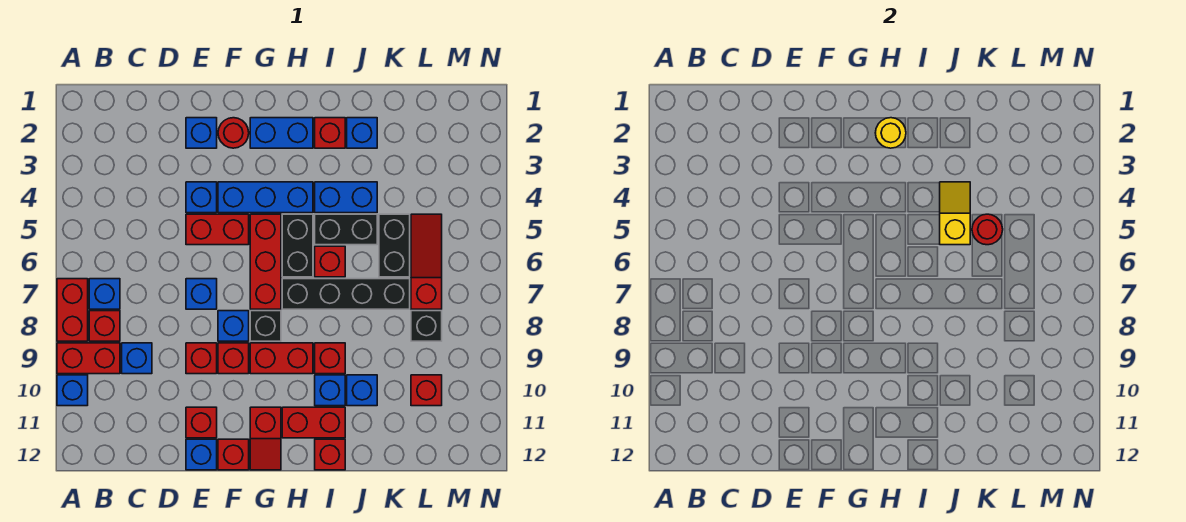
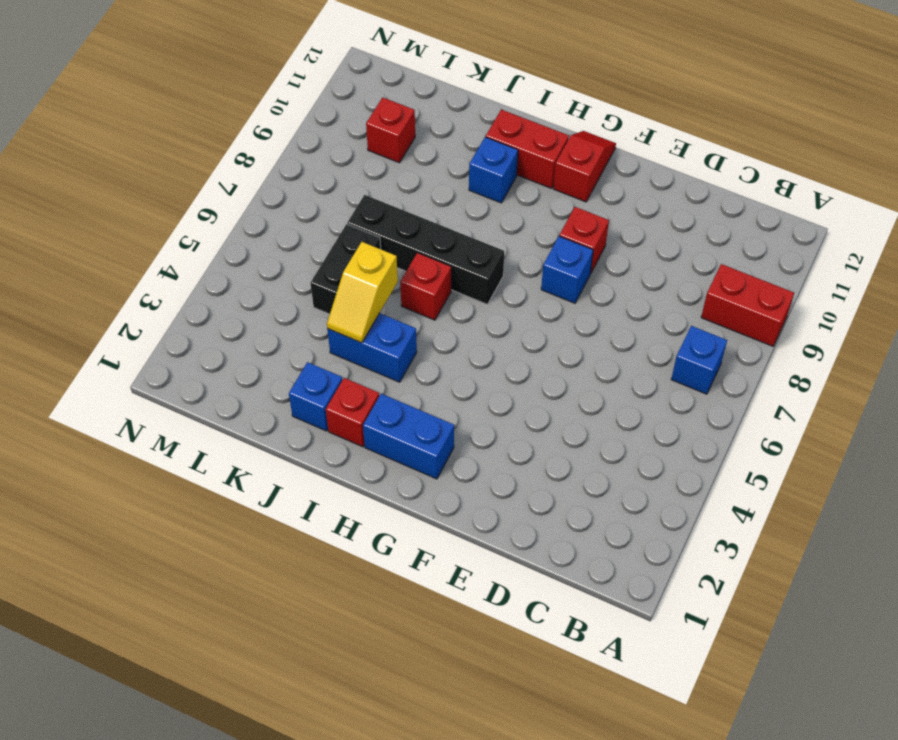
none -> red 1x2 brick [57,279,88,341]
none -> blue 1x1 brick [57,375,88,406]
none -> red 1x1 brick [89,311,120,341]
none -> blue 1x1 brick [122,343,152,374]

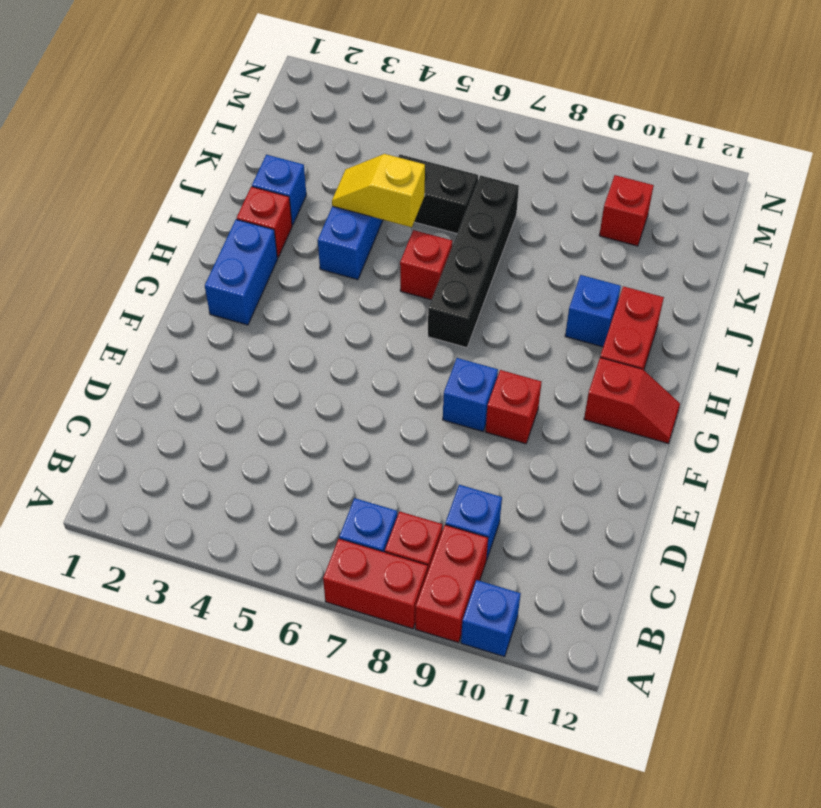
none -> blue 1x1 brick [186,118,217,148]
none -> blue 1x1 brick [186,182,217,213]
none -> red 1x2 brick [186,214,249,245]
none -> blue 1x1 brick [186,279,217,309]

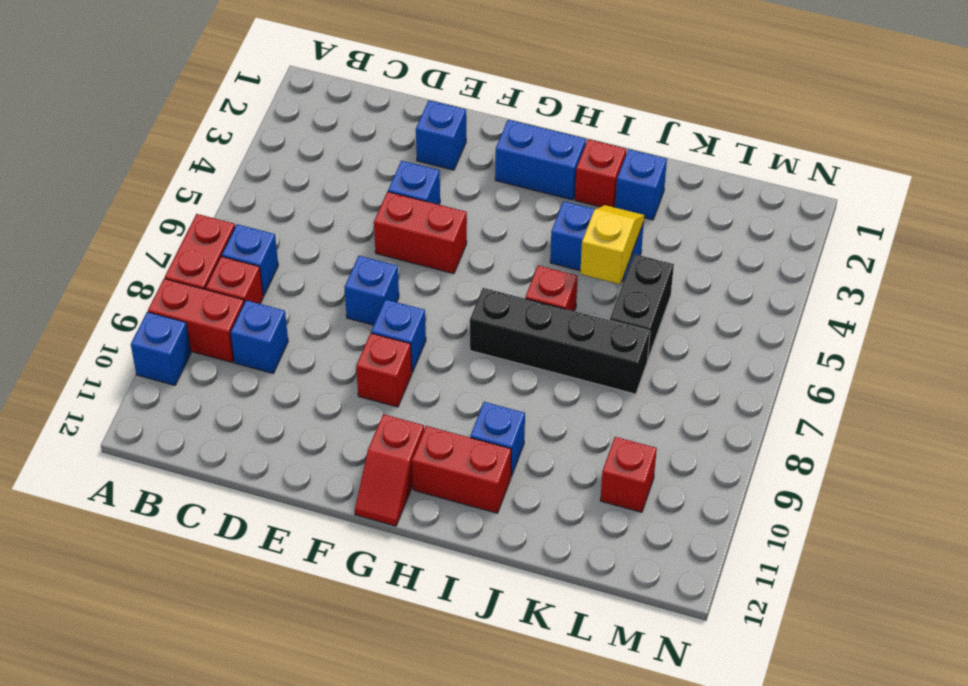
none -> red 1x1 brick [186,343,217,374]
none -> red 1x1 brick [186,407,217,438]
none -> blue 1x1 brick [186,439,217,470]
none -> red 1x1 round brick [218,118,249,148]

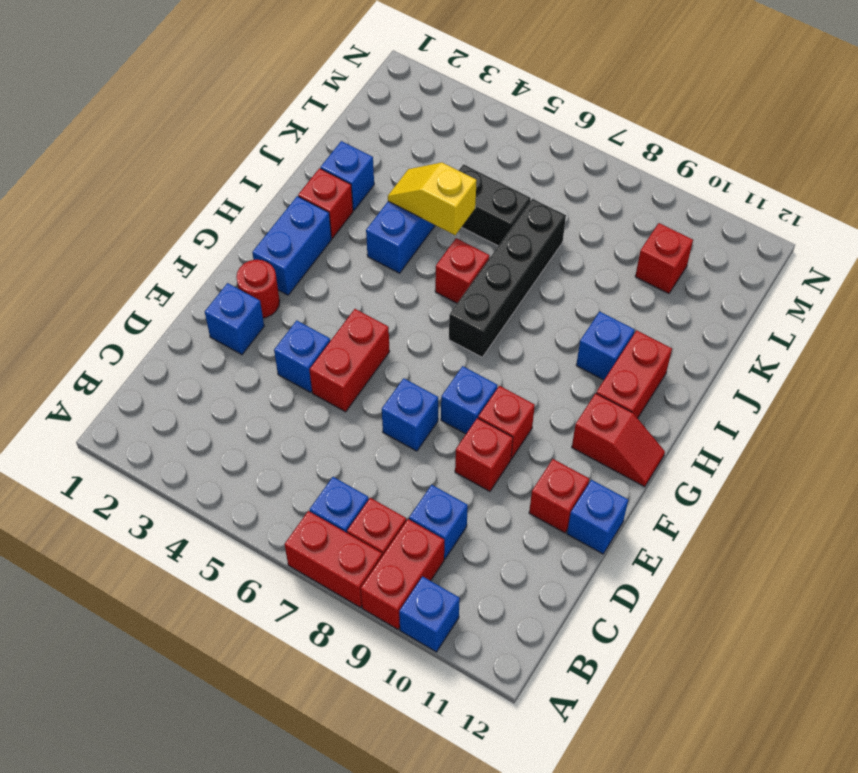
none -> blue 1x3 brick [218,182,313,213]
none -> red 1x1 brick [218,439,249,470]
none -> red 1x3 brick [250,214,281,309]
none -> black 1x1 brick [250,311,281,341]

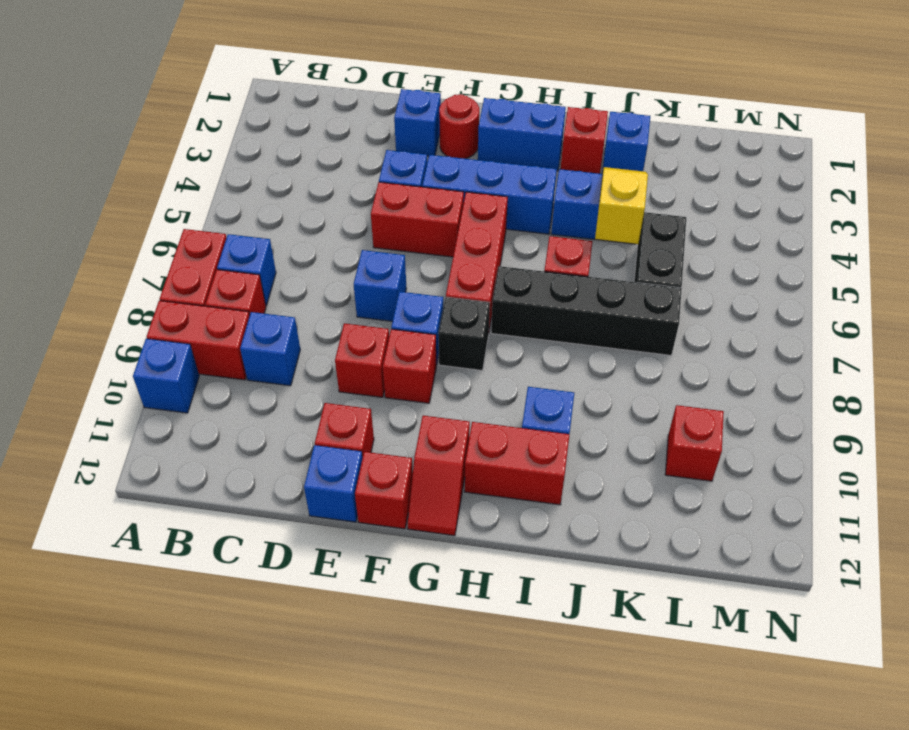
none -> red 1x2 brick [250,343,313,374]
none -> black 1x2 brick [282,214,313,277]
none -> black 1x2 brick [315,214,377,245]
none -> red 1x1 brick [315,343,345,374]

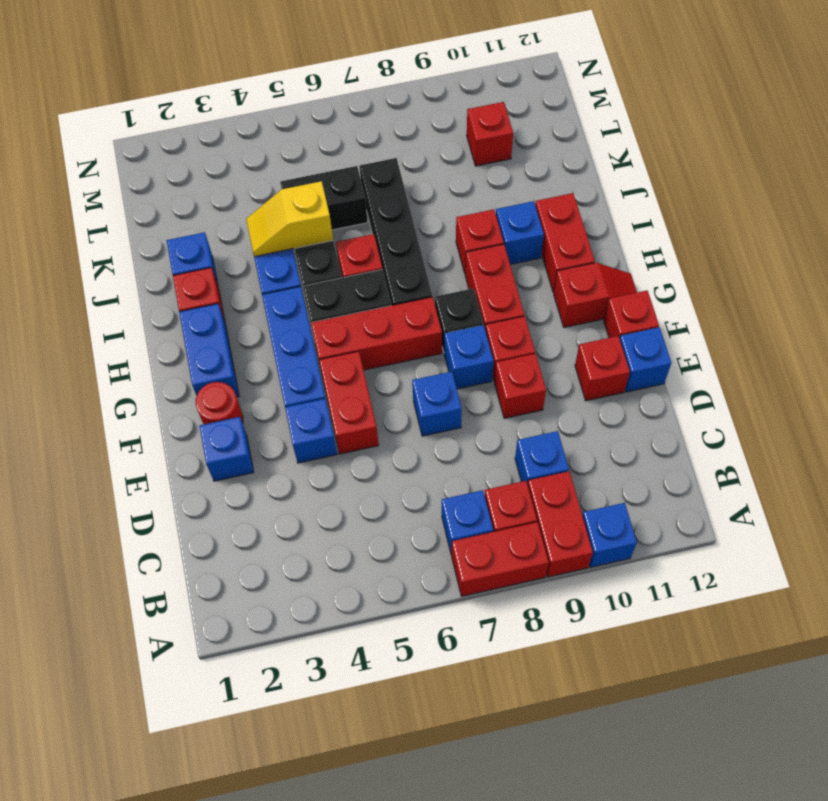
none -> red 1x1 brick [315,439,345,470]
none -> blue 1x1 brick [347,375,377,406]
none -> red 1x3 slope [411,214,442,309]
none -> black 1x1 brick [411,311,442,341]

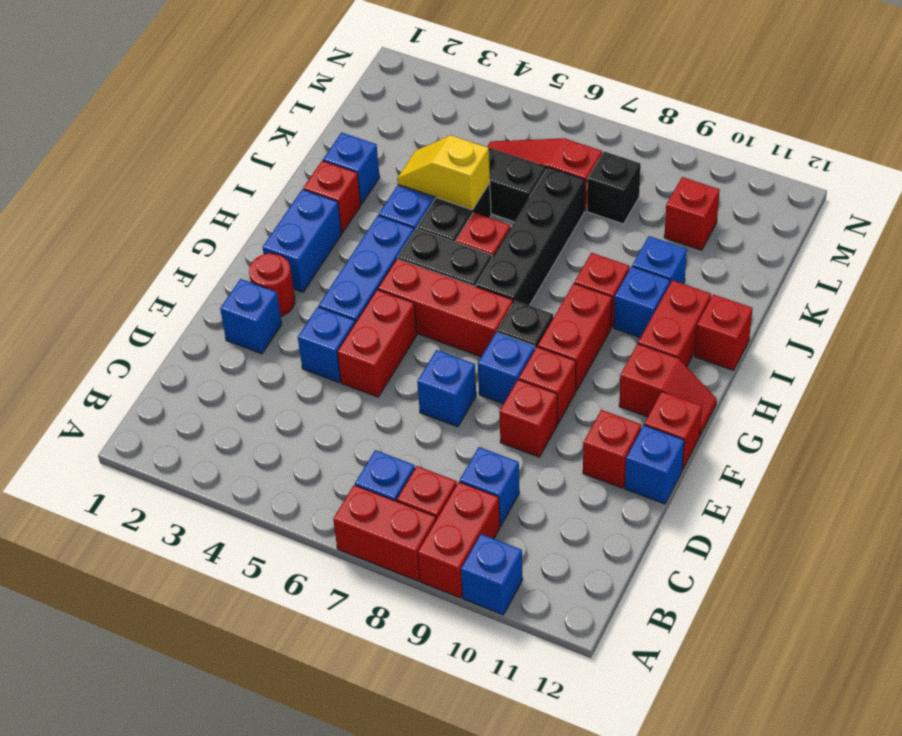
none -> yellow 1x1 round brick [875,118,906,148]
none -> red 1x1 round brick [972,214,1003,245]

